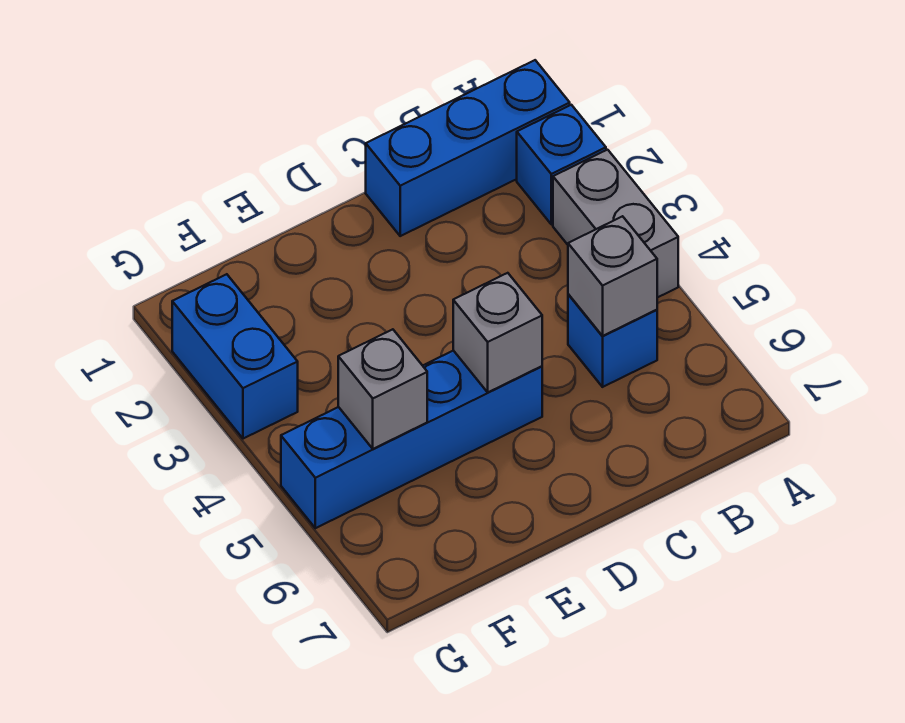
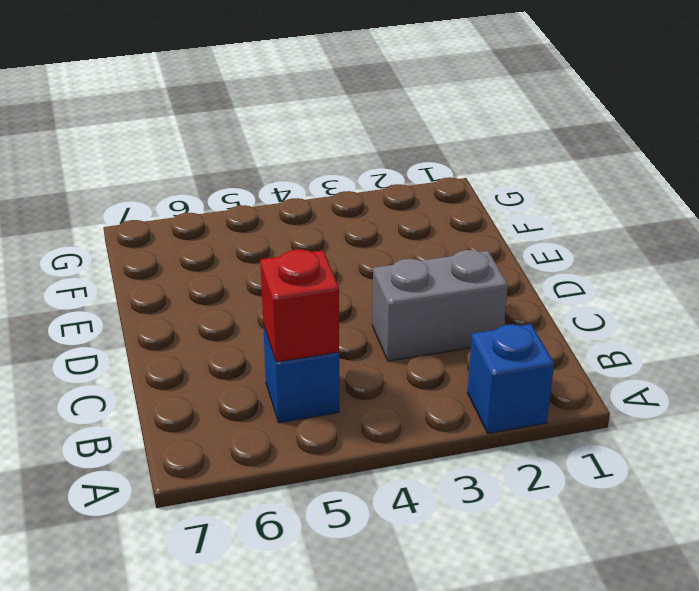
red 1x1 brick [260,249,339,362] -> grey 1x1 brick [568,216,657,336]
grey 1x2 brick [372,250,508,361] -> grey 1x2 brick moved to [553,150,678,298]
none -> blue 1x3 brick [366,60,570,236]
none -> blue 1x4 brick [281,351,542,528]

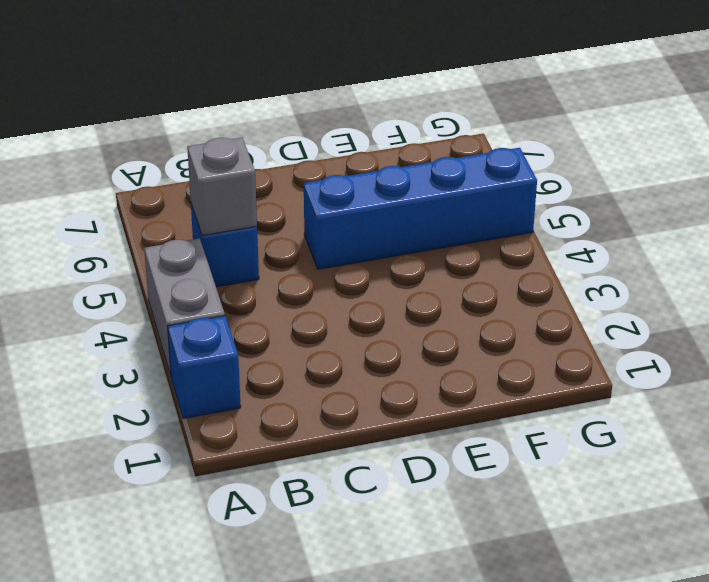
none -> blue 1x3 brick [366,60,570,236]
none -> blue 1x2 brick [172,274,298,439]

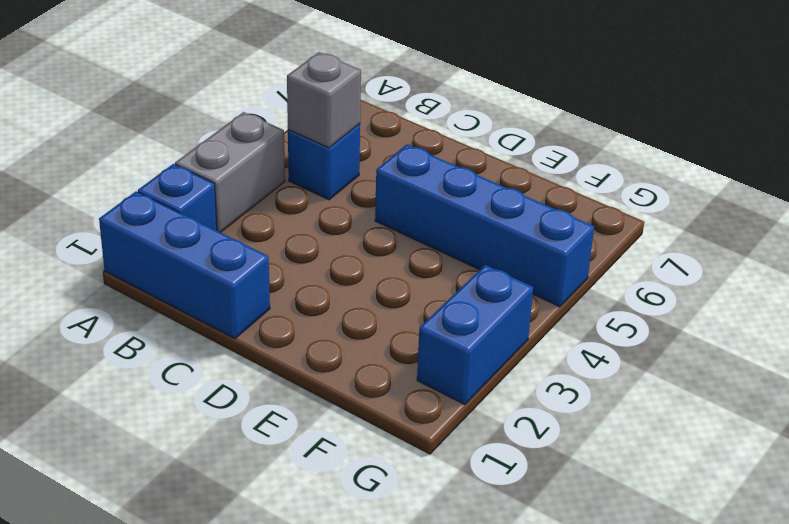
none -> grey 1x1 brick [453,273,542,392]
none -> grey 1x1 brick [338,329,427,449]

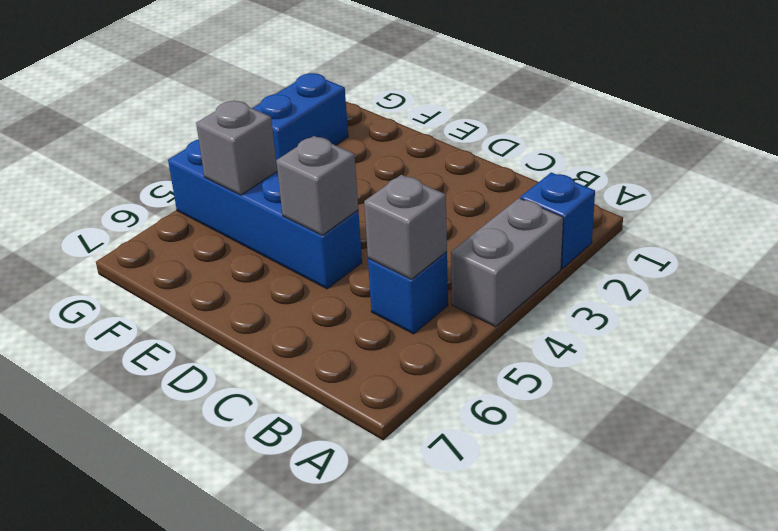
none -> blue 1x3 brick [366,60,570,236]

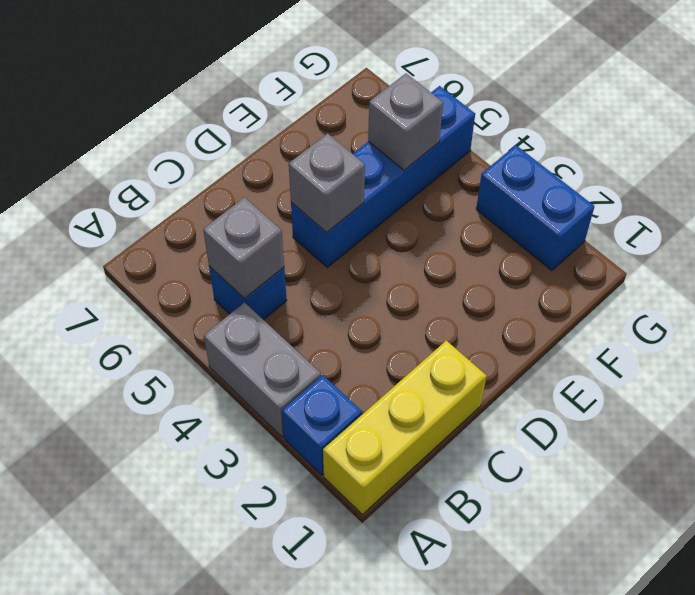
yellow 1x3 brick [323,340,487,514] -> blue 1x3 brick [366,60,570,236]

